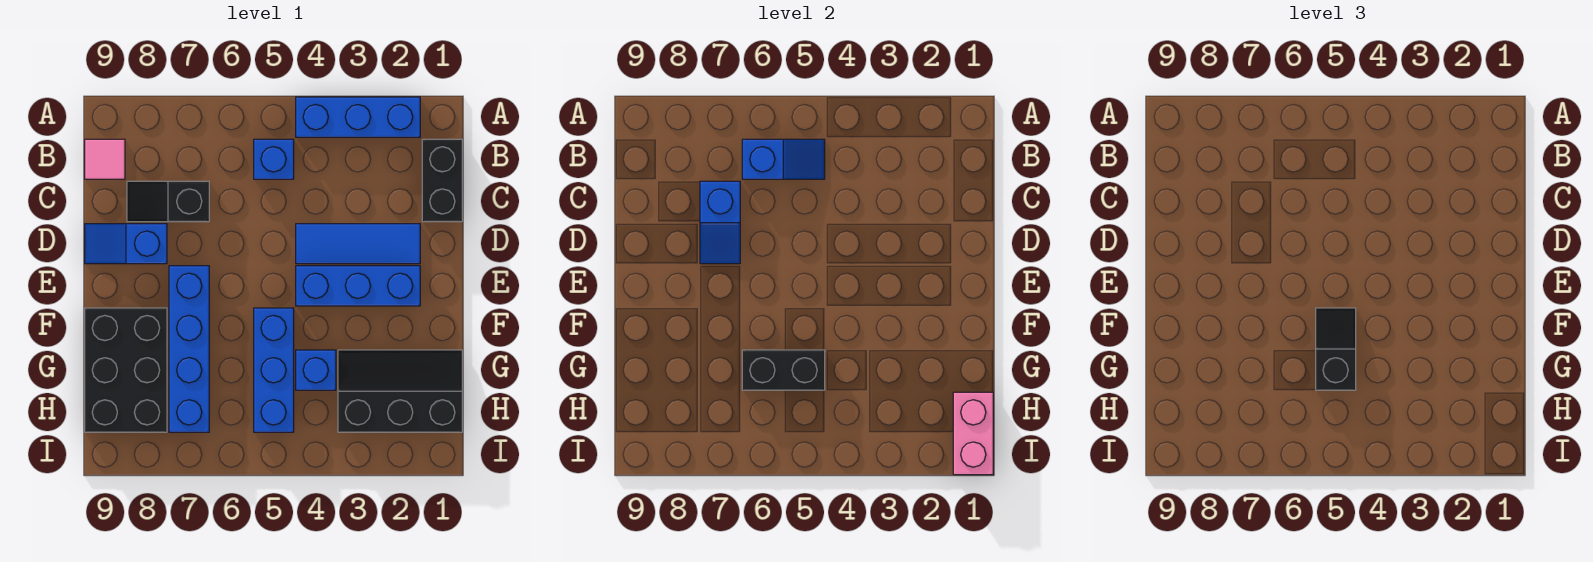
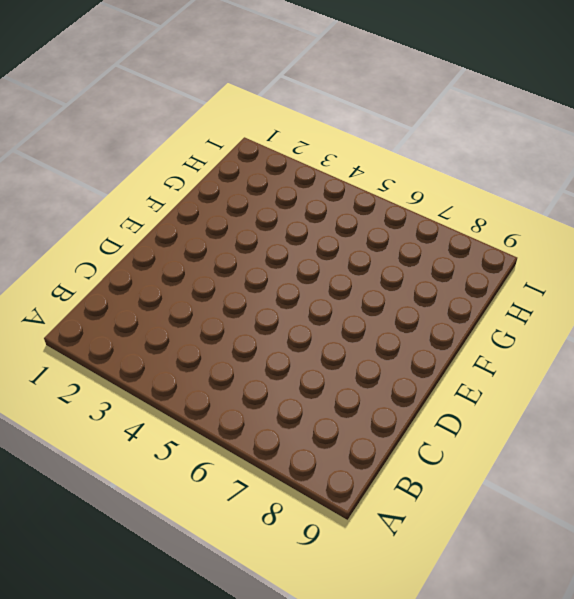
none -> blue 1x3 brick [296,97,420,137]
none -> black 1x2 brick [422,139,462,222]
none -> blue 1x1 brick [254,139,294,179]

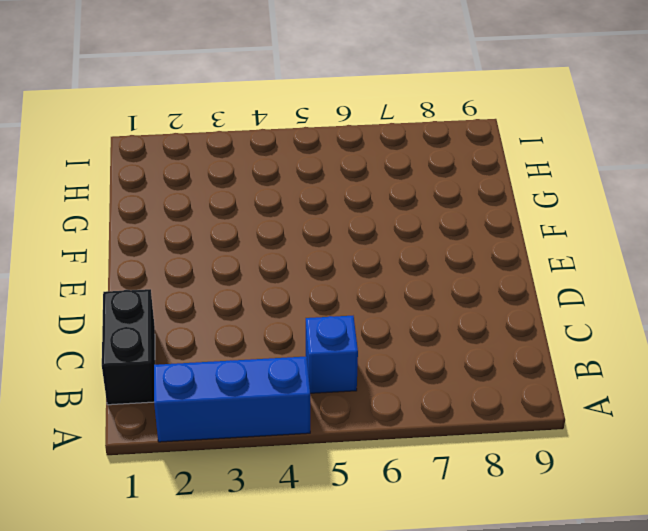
none -> pink 1x1 tile [85,139,125,179]
none -> black 1x2 slope [127,181,209,222]
none -> blue 1x3 tile [296,224,420,264]

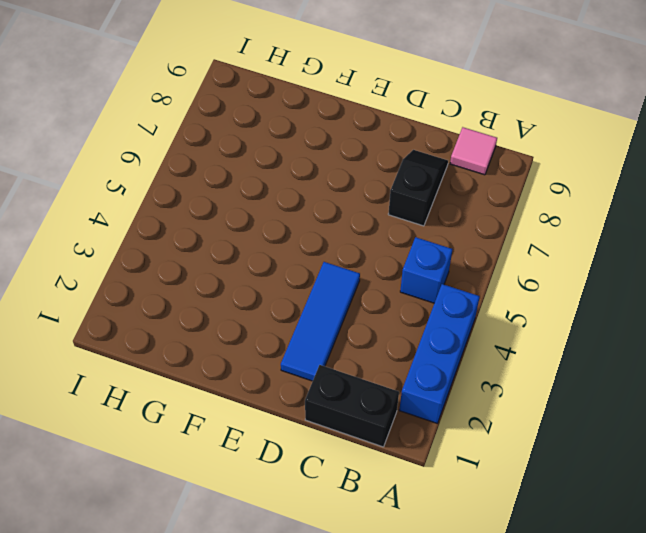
none -> blue 1x2 slope [85,224,167,264]
none -> blue 1x3 brick [296,266,420,306]
none -> blue 1x4 brick [169,266,209,432]

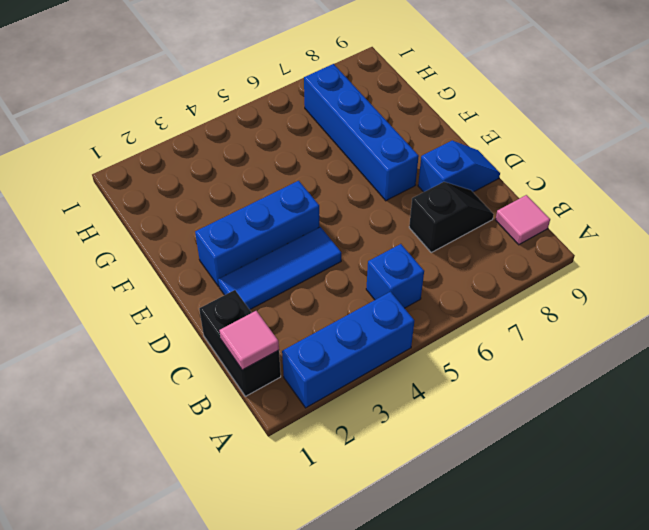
pink 1x1 tile [220,311,279,370] -> none
none -> blue 1x3 brick [254,308,294,432]
none -> black 2x3 brick [85,308,167,432]
none -> black 2x3 slope [338,350,462,432]

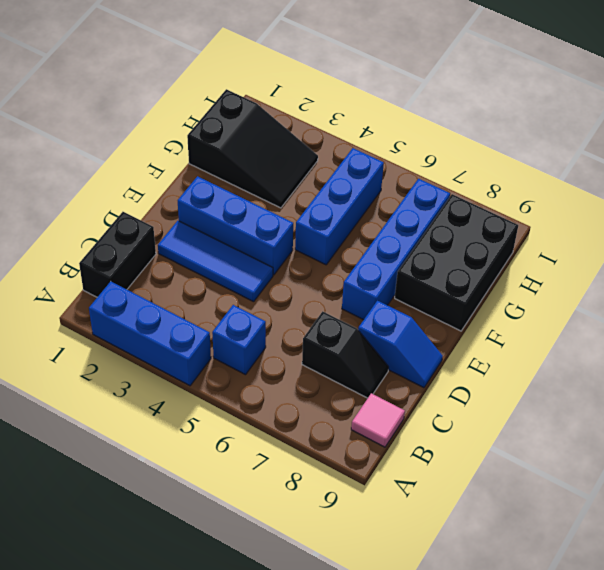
black 2x3 slope [187,89,318,208] -> black 2x3 slope turned to [338,350,462,432]
none -> blue 1x1 brick [296,350,336,390]
none -> blue 1x2 slope [742,139,825,179]
none -> blue 1x2 slope [700,181,740,264]

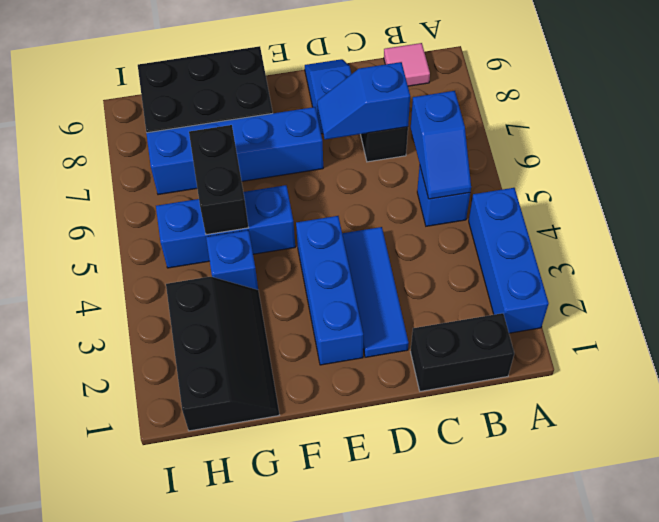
none -> pink 1x2 brick [953,392,993,475]
none -> black 1x2 slope [1316,308,1356,390]

